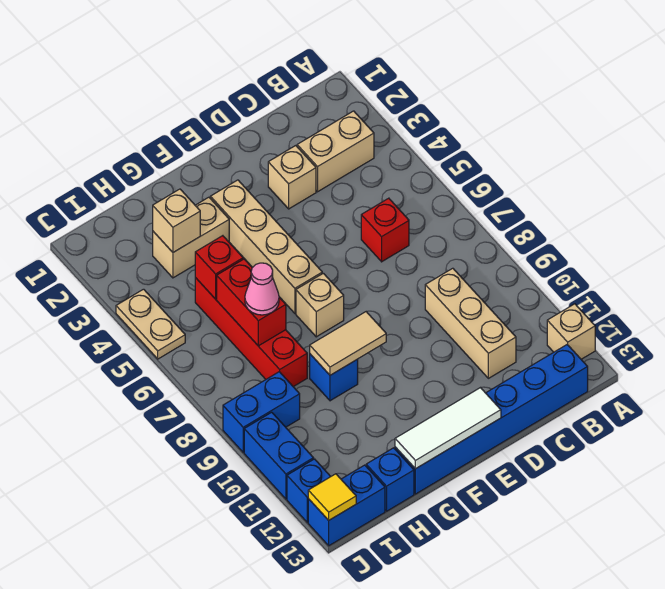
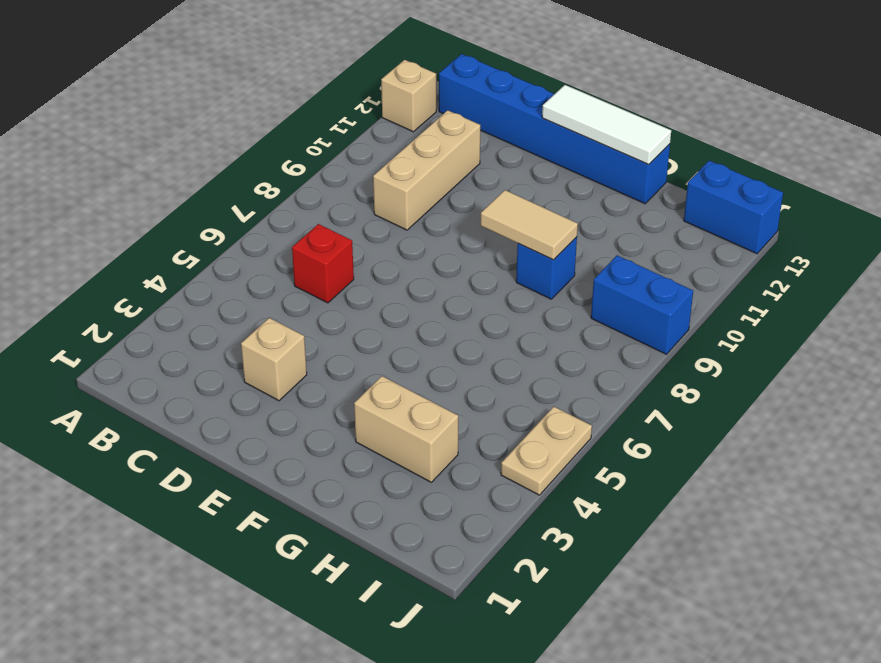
none -> tan 1x2 brick [297,111,374,192]
none -> tan 1x4 brick [210,180,322,313]
none -> tan 1x1 brick [296,273,344,337]

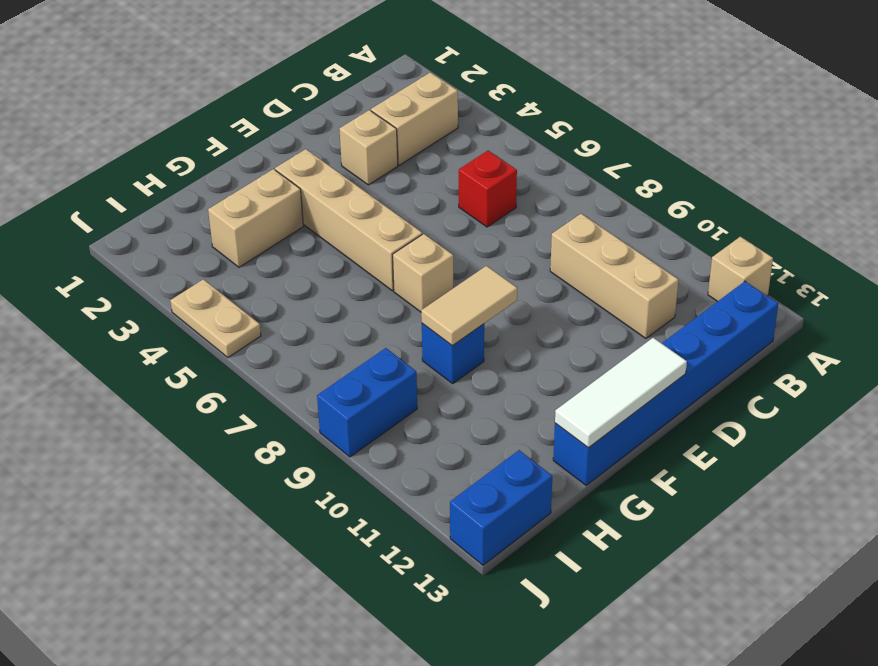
none -> red 1x4 brick [195,278,307,387]
none -> blue 1x1 brick [366,448,414,511]
none -> blue 1x2 brick [244,412,314,499]

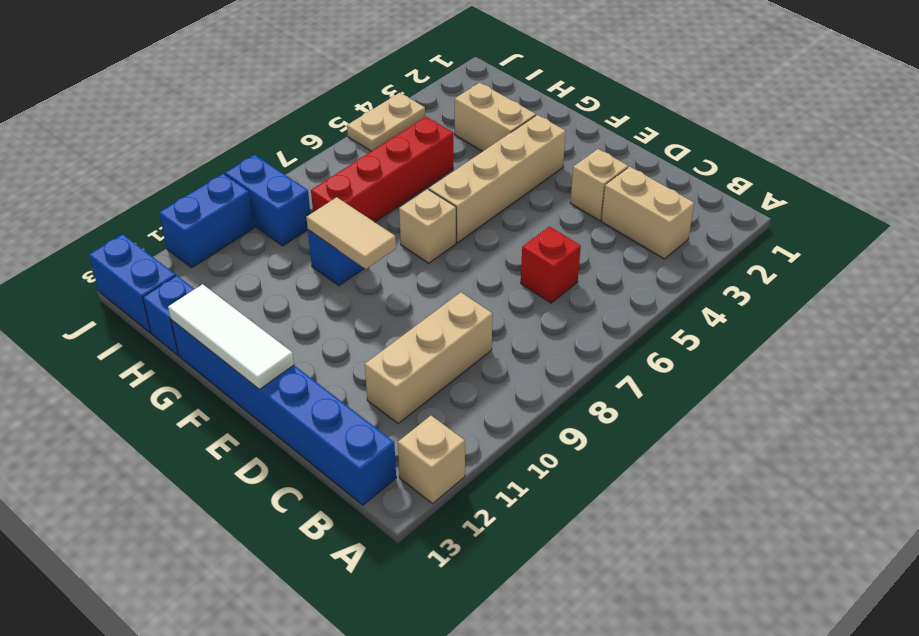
none -> blue 1x1 brick [287,459,331,522]
none -> tan 1x1 brick [153,189,200,252]
none -> red 1x1 brick [195,236,243,299]

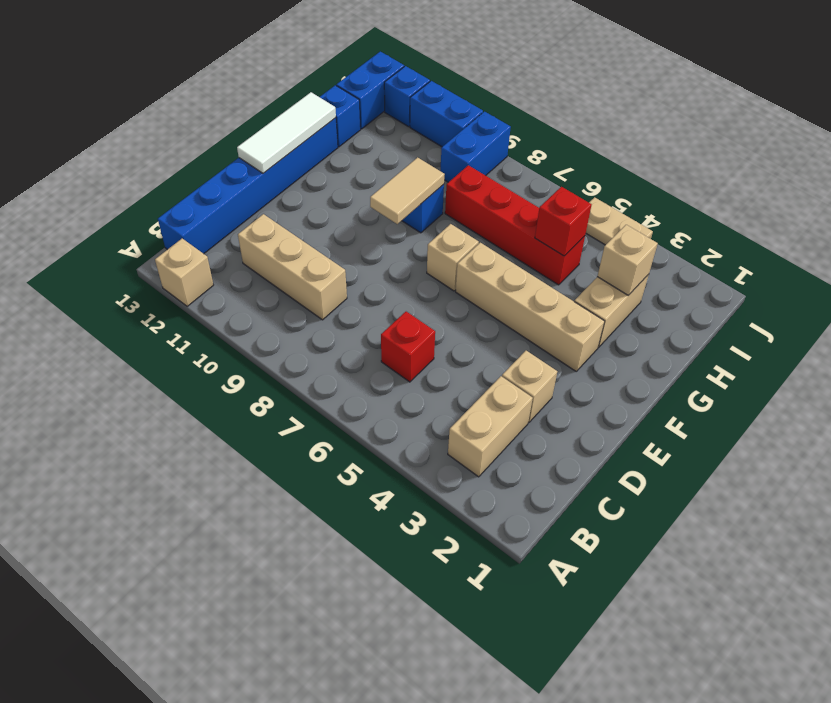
none -> red 1x2 brick [217,259,286,346]
none -> yellow 1x1 tile [308,474,356,520]
none -> pink 1x1 cone [245,263,279,315]

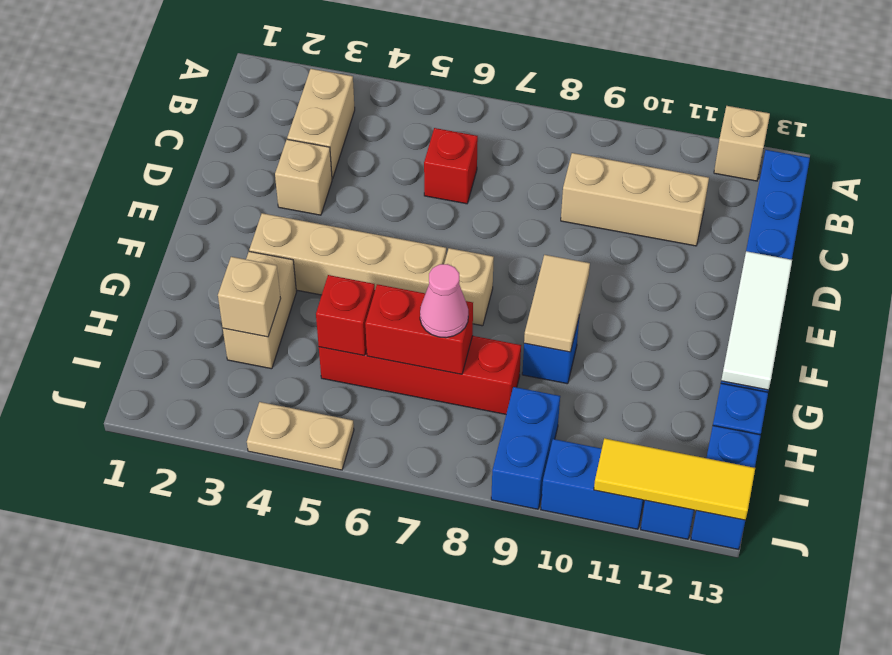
yellow 1x3 tile [594,438,755,520] -> yellow 1x1 tile [308,474,356,520]

